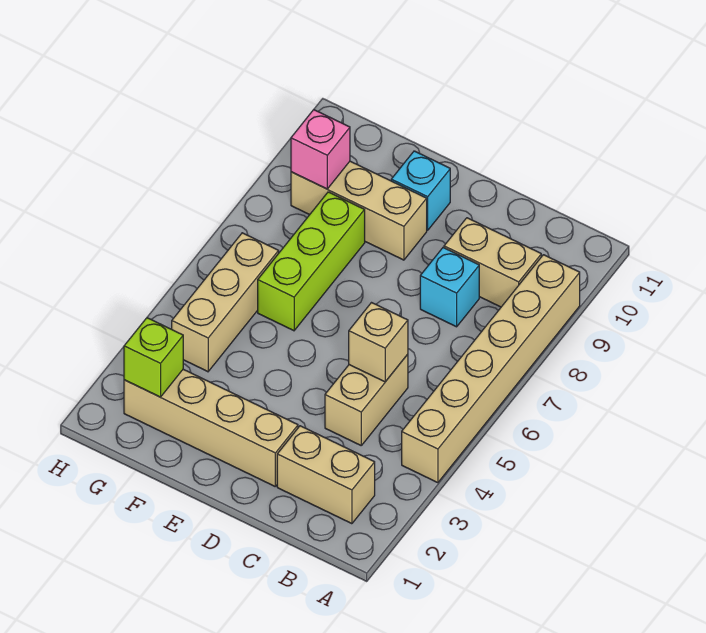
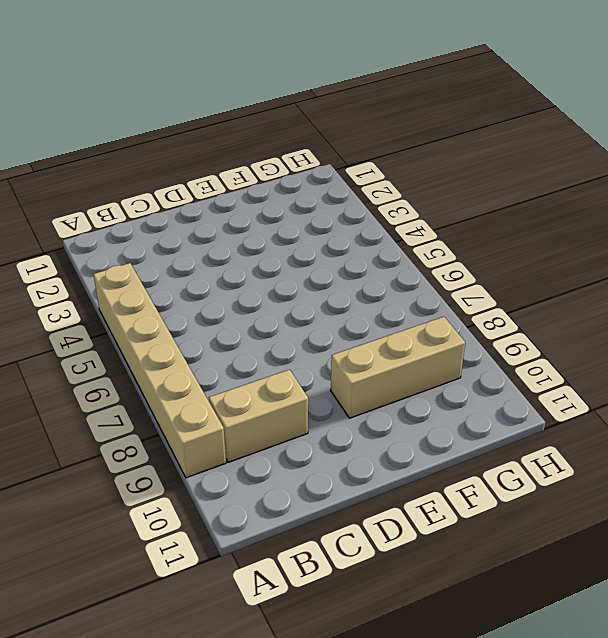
none -> tan 1x2 brick [277,426,375,524]
none -> tan 1x2 brick [325,354,408,445]
none -> cyan 1x1 brick [420,248,479,327]

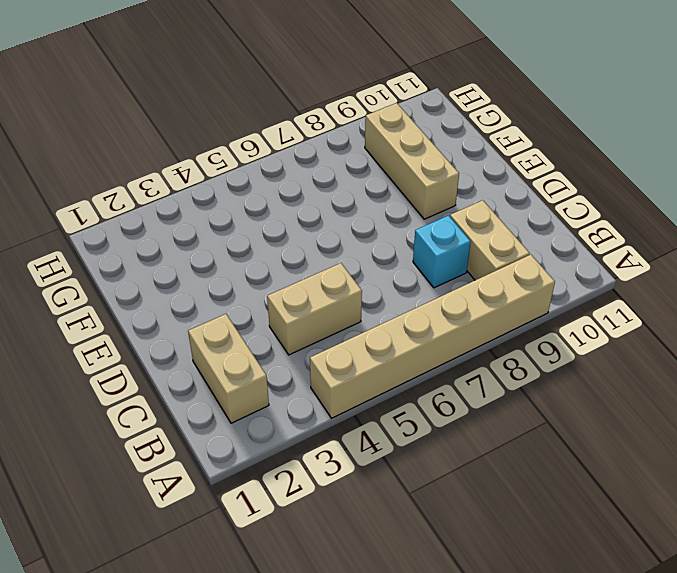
none -> tan 1x4 brick [124,369,298,486]
none -> cyan 1x1 brick [391,151,450,230]
none -> lime 1x3 brick [258,192,365,331]

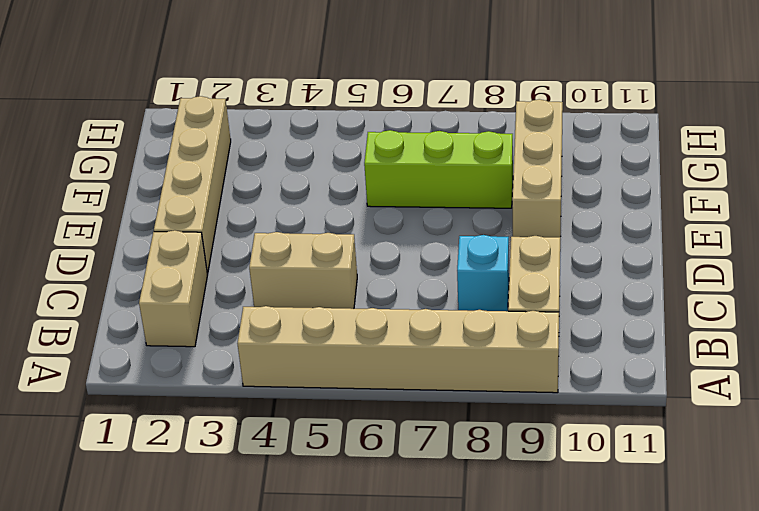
none -> cyan 1x1 brick [391,151,450,230]
none -> tan 1x3 brick [172,233,279,372]
none -> tan 1x1 brick [349,303,408,382]

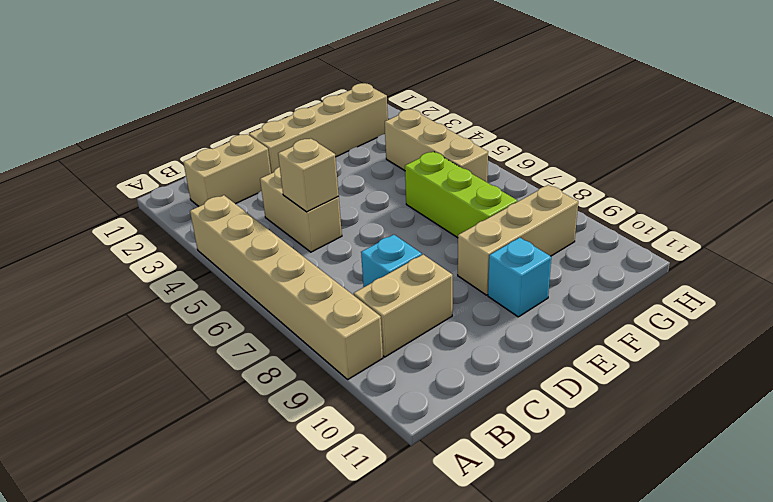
none -> lime 1x1 brick [124,318,183,397]
none -> pink 1x1 brick [291,110,350,189]

